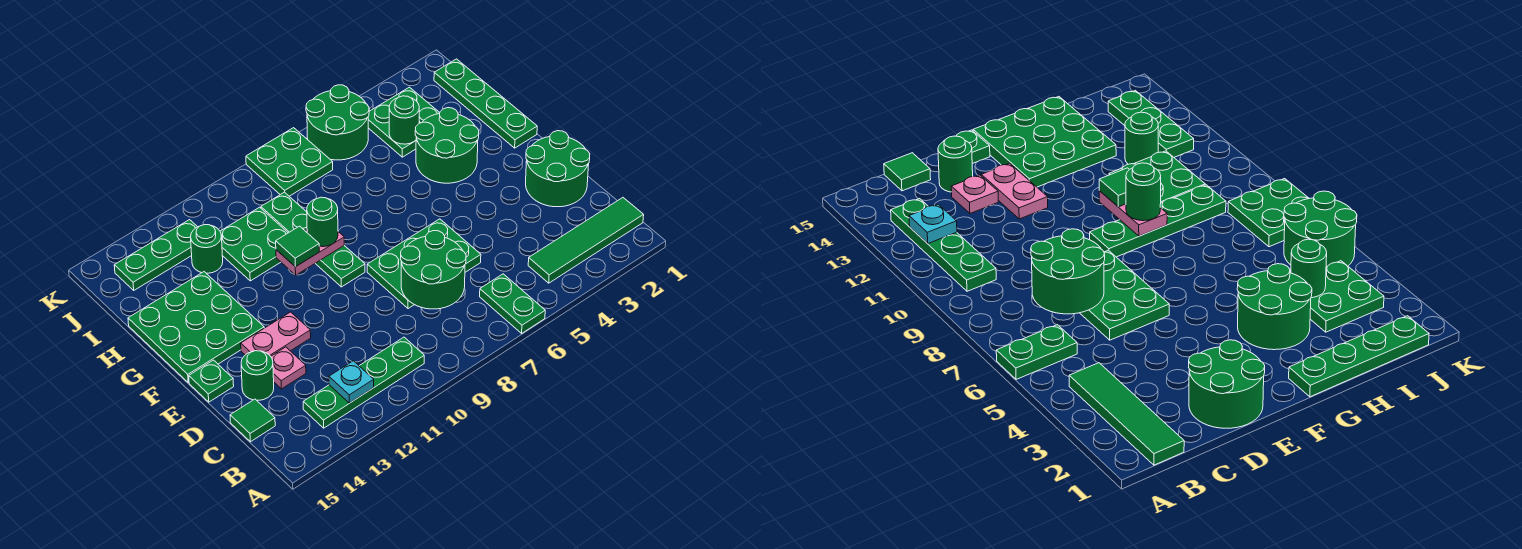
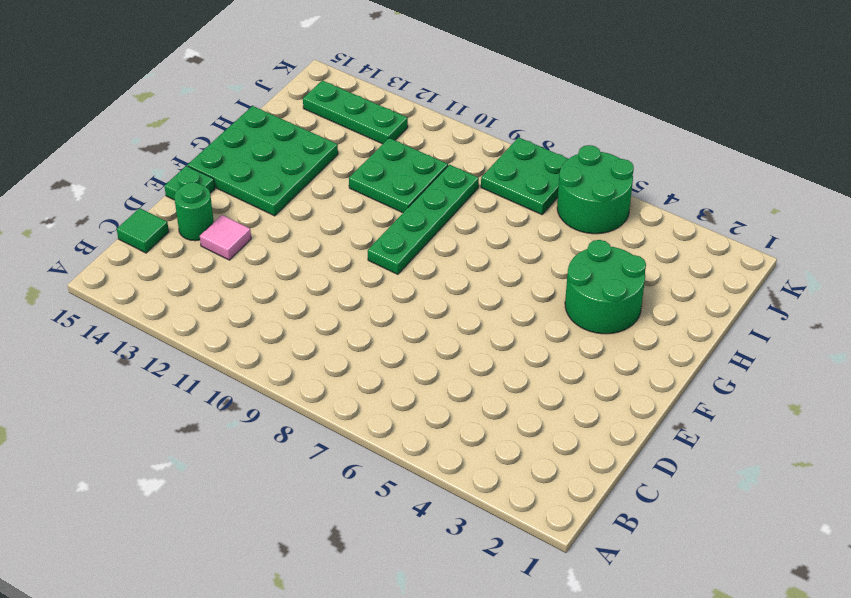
pink 1x1 tile [200,215,251,260] -> pink 1x1 plate [271,347,306,389]
none -> green 1x2 plate [480,274,545,333]
none -> green 1x4 tile [528,198,644,283]
none -> green 1x4 plate [303,337,424,428]

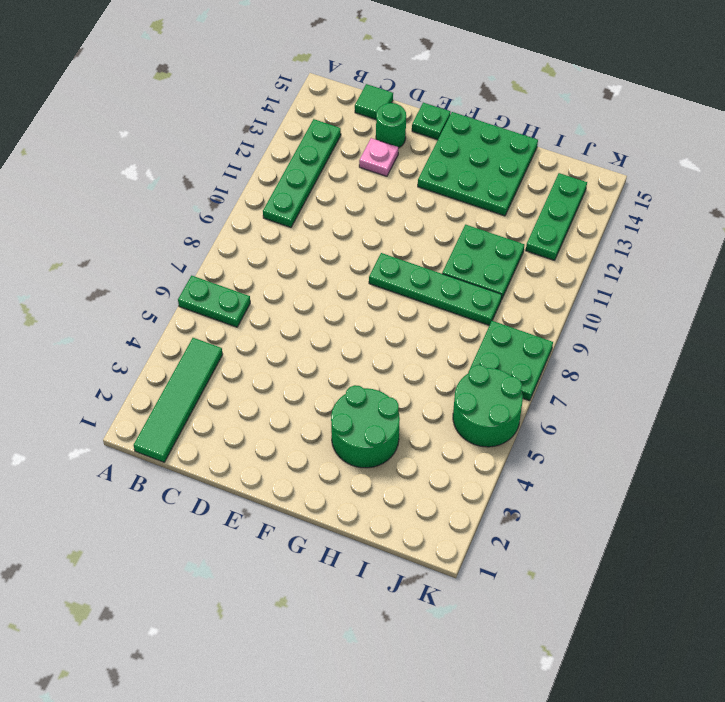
none -> green 2x2 round brick [526,131,590,207]
none -> green 2x3 plate [367,219,481,309]
none -> pink 1x2 plate [241,312,311,356]

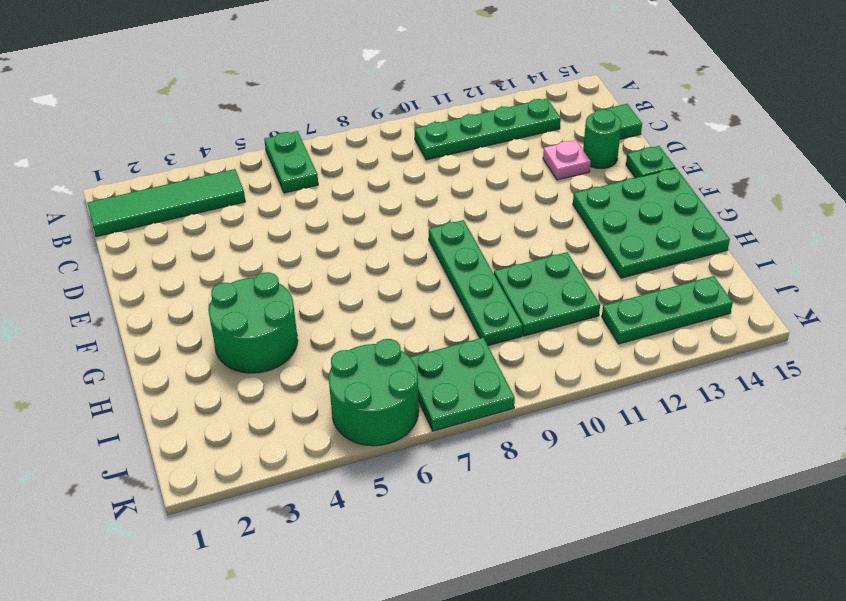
none -> green 2x2 round brick [526,131,590,207]
none -> green 2x3 plate [367,219,481,309]
none -> pink 1x2 plate [241,312,311,356]

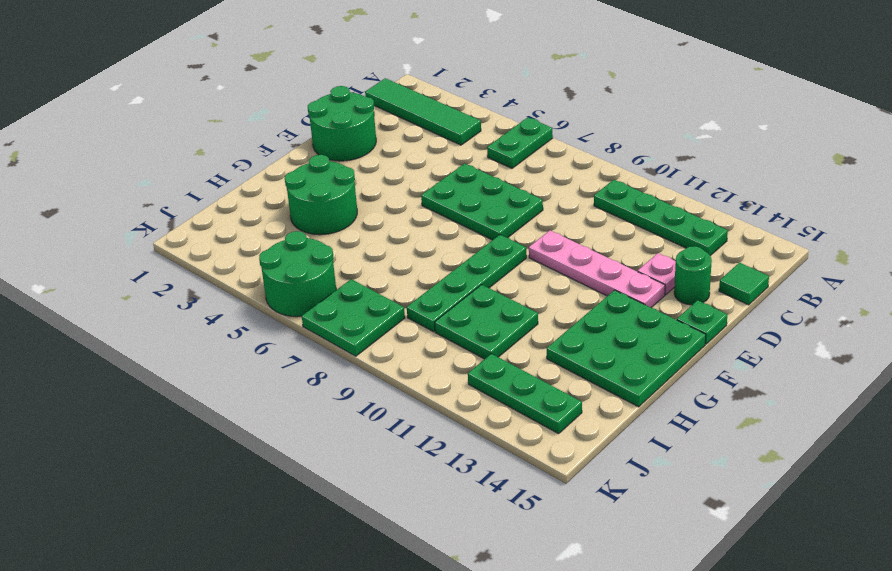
pink 1x4 plate [529,231,665,308] -> pink 1x2 plate [241,312,311,356]
none -> green 1x4 plate [434,59,537,148]
none -> green 2x2 plate [368,87,440,157]
none -> green 1x1 round brick [191,225,223,273]

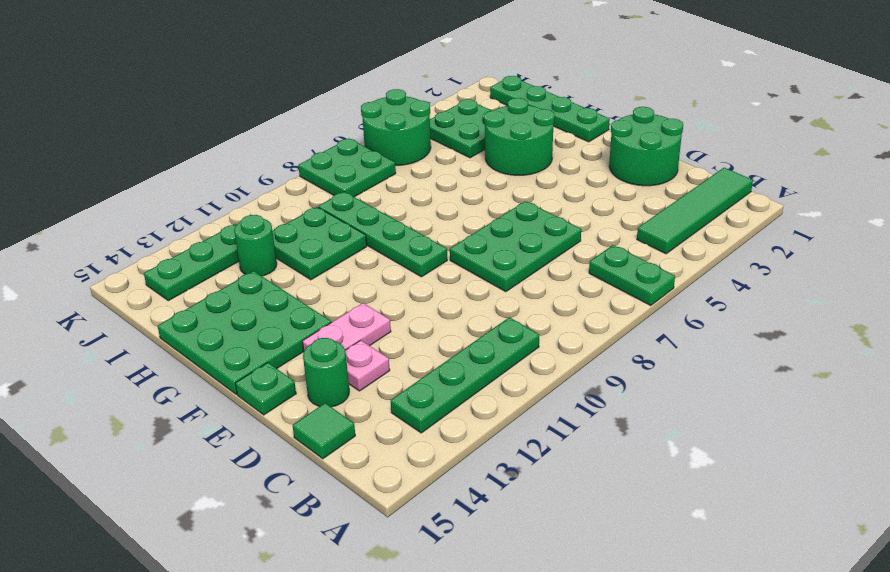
none -> cyan 1x1 plate [329,361,374,403]
none -> green 2x2 round brick [401,231,466,309]
none -> pink 1x2 plate [276,231,344,275]

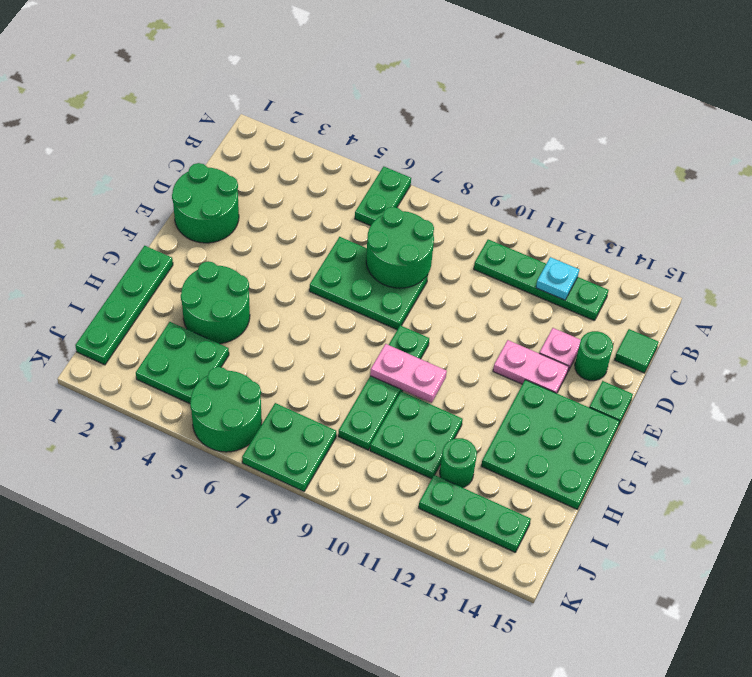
none -> green 1x4 tile [528,198,644,283]
none -> green 1x1 round brick [389,96,419,144]
none -> green 1x1 round brick [307,197,338,247]

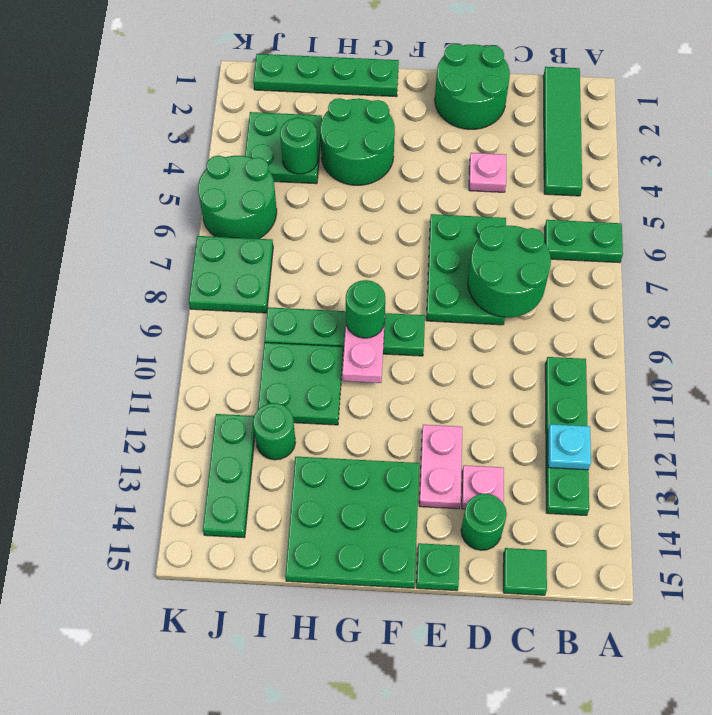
pink 1x1 plate [469,153,506,192] -> none
none -> green 1x1 tile [276,226,319,267]

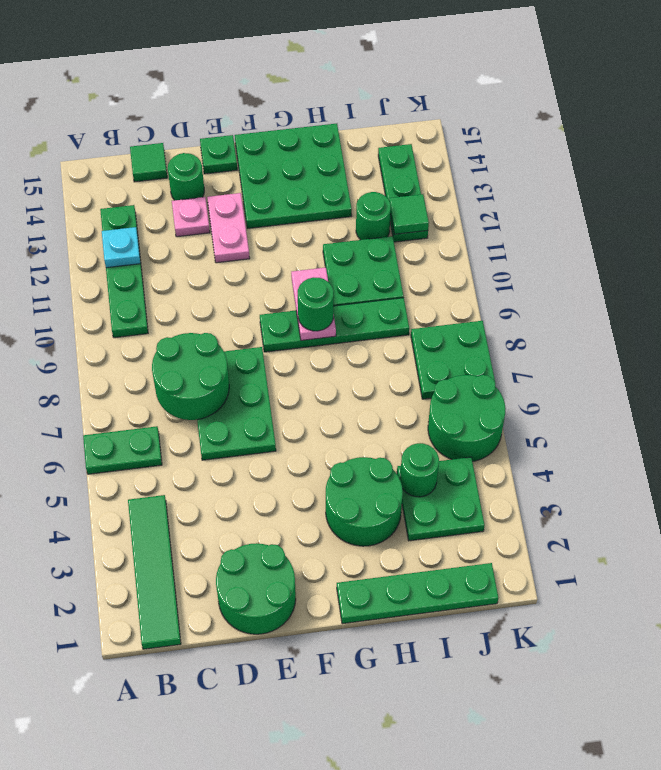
green 1x1 tile [389,194,429,234] -> green 1x1 tile moved to [276,226,319,267]

